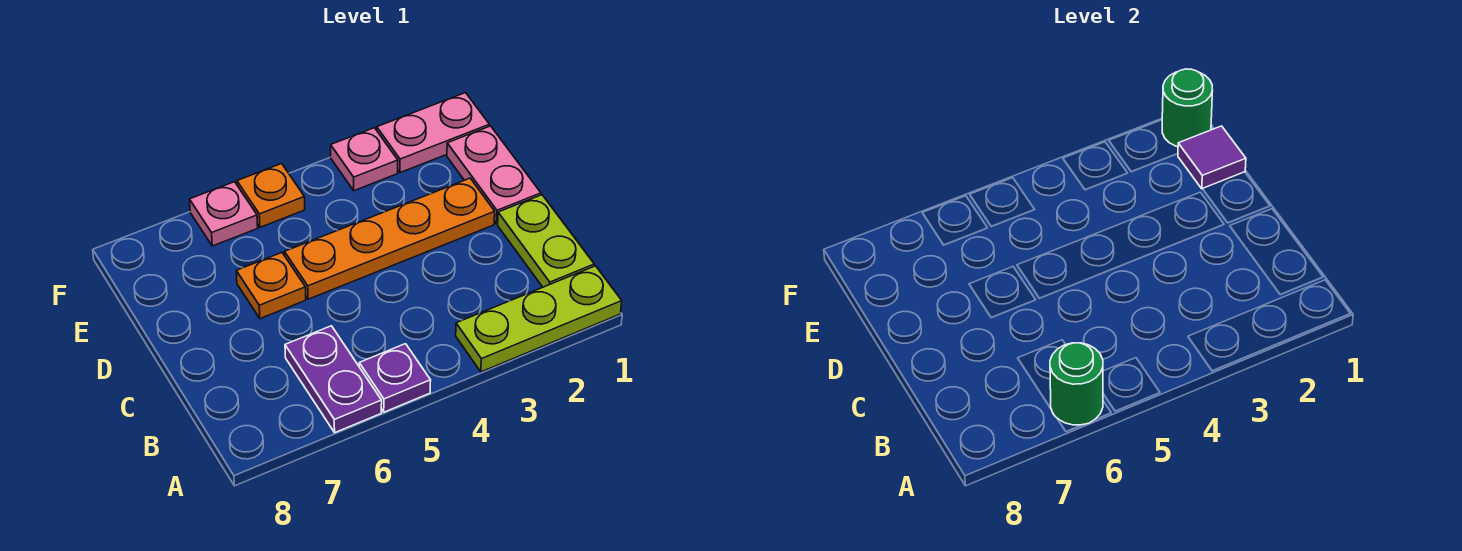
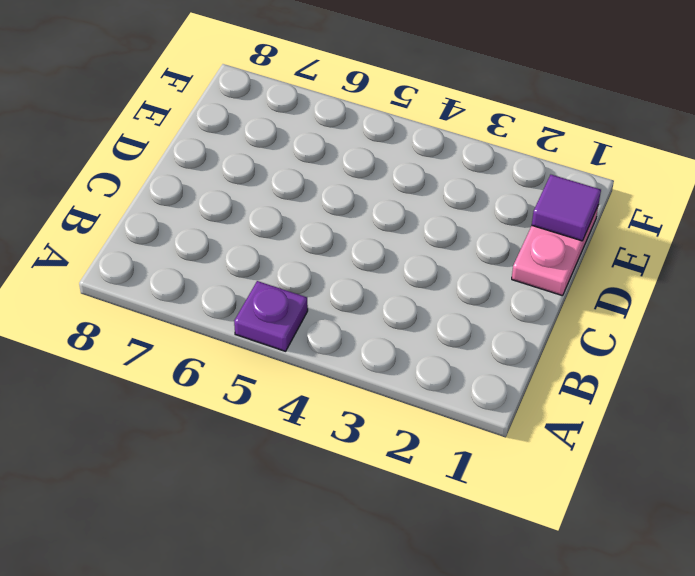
none -> lime 1x3 plate [456,266,622,372]
none -> purple 1x2 plate [285,326,382,432]
none -> lime 1x2 plate [498,195,594,287]

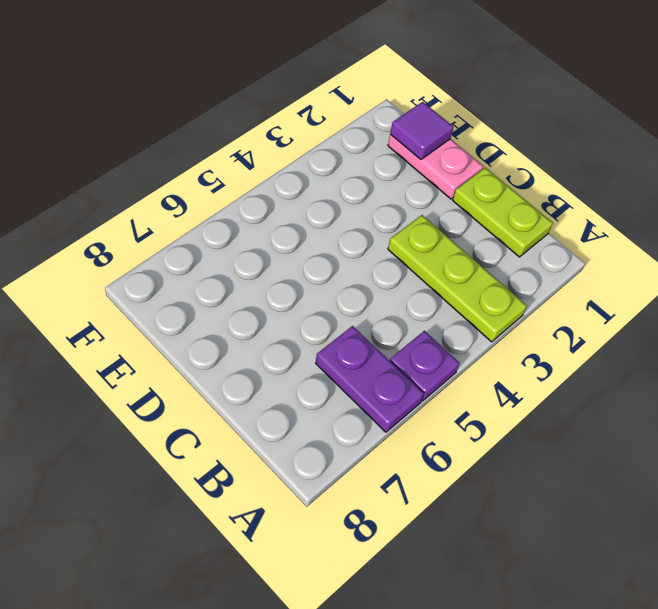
lime 1x3 plate [388,215,527,342] -> lime 1x3 plate turned to [456,266,622,372]
none -> orange 1x4 plate [285,178,495,299]
none -> orange 1x1 plate [236,253,306,319]
none -> pink 1x2 plate [377,93,489,173]

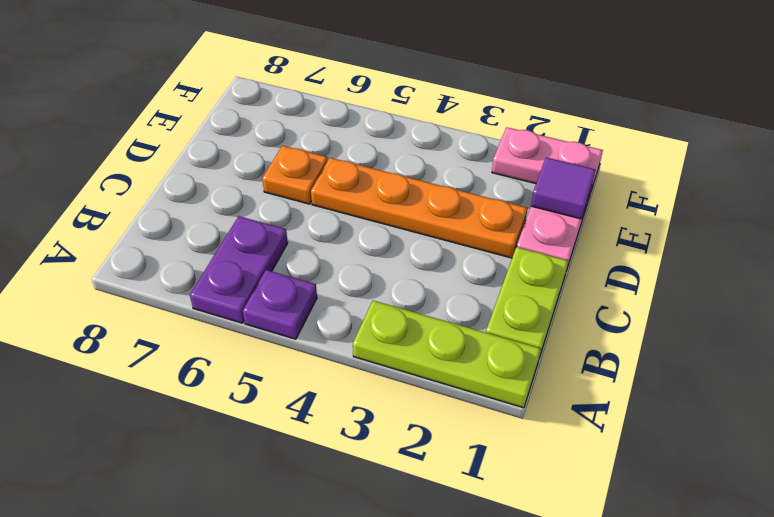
none -> pink 1x1 plate [331,128,398,191]
none -> orange 1x1 plate [237,164,305,227]
none -> pink 1x1 plate [190,182,258,246]

